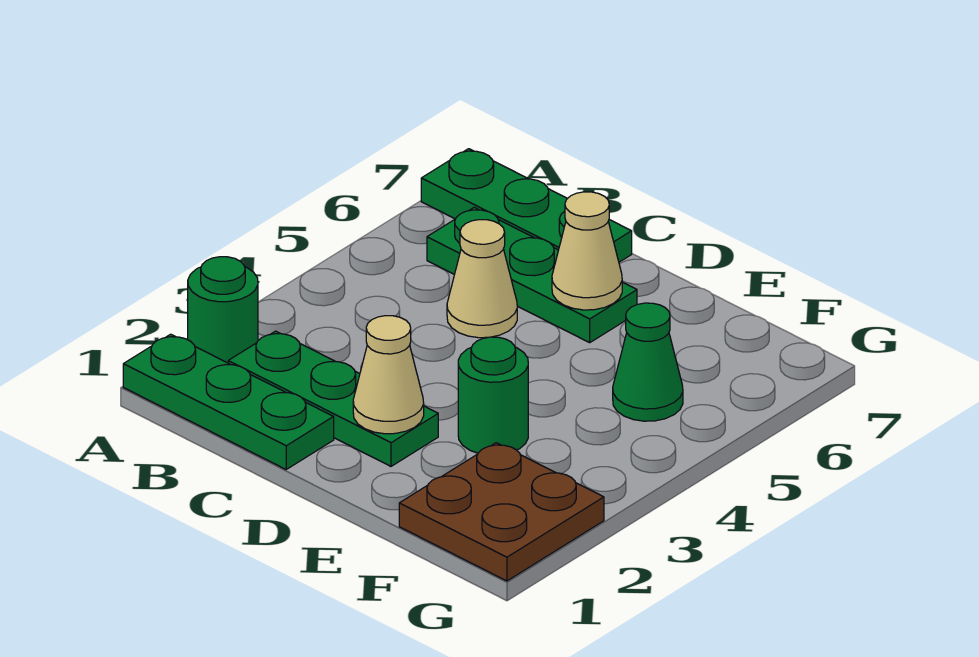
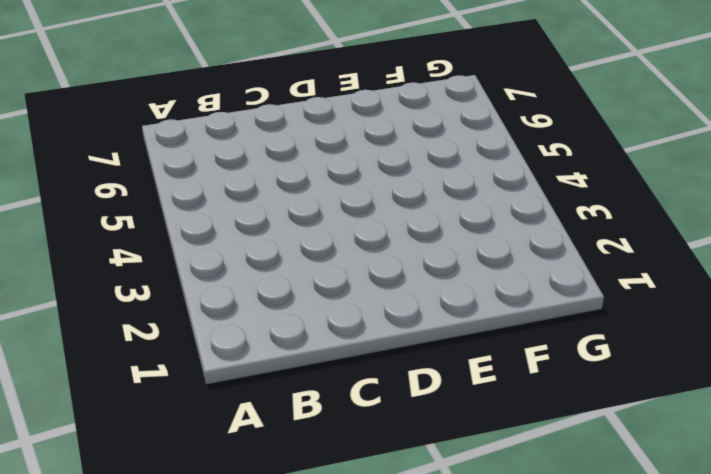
none -> green 1x3 plate [123,334,334,469]
none -> green 1x1 round brick [188,257,258,363]

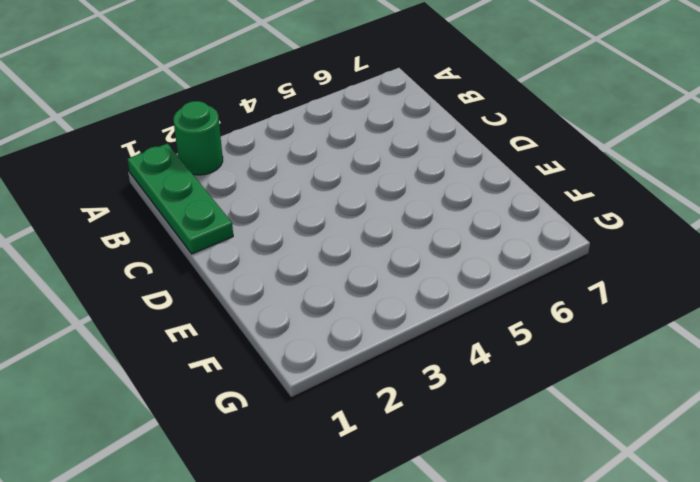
none -> green 1x3 plate [421,149,632,262]
none -> green 1x3 plate [228,331,438,466]

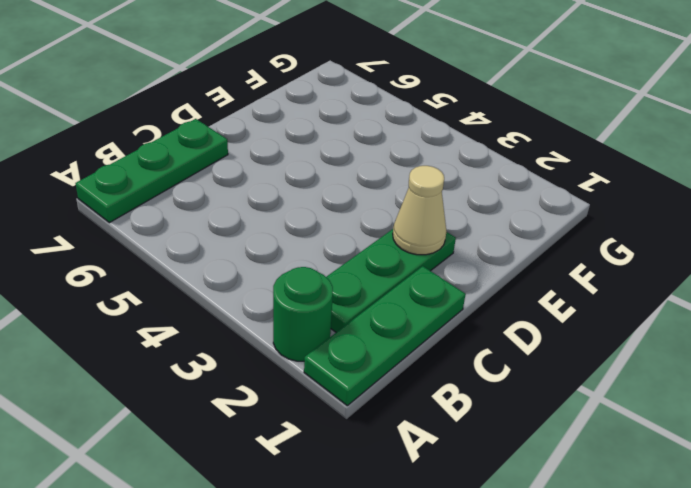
none -> green 1x3 plate [427,207,637,343]
none -> tan 1x1 cone [447,220,517,338]

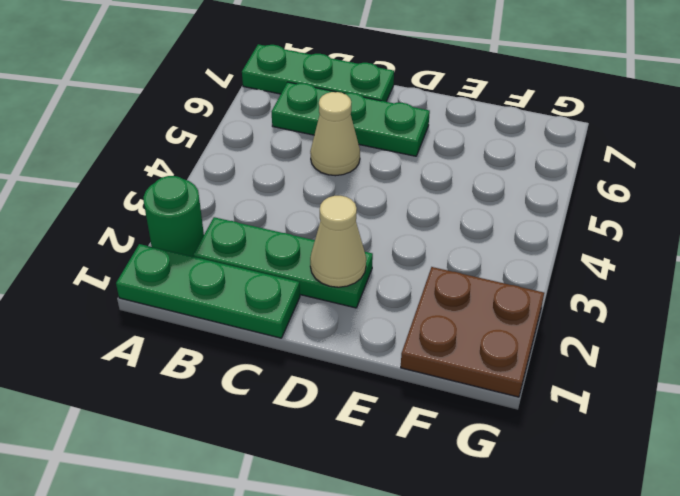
none -> green 1x1 round brick [458,337,528,453]
none -> green 1x1 cone [613,303,683,421]

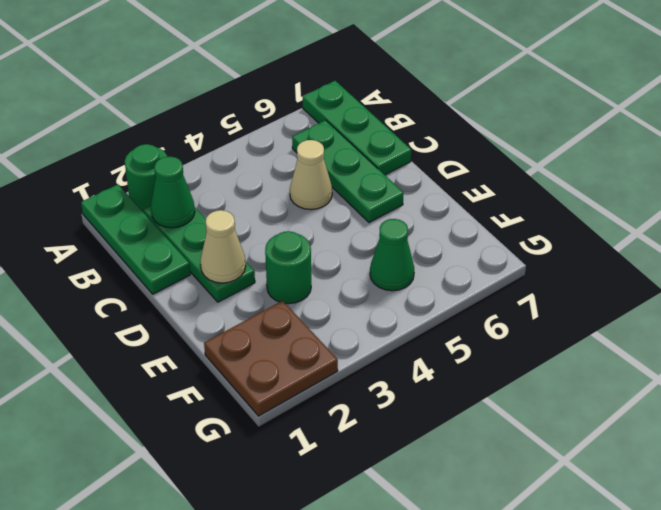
green 1x1 cone [151,157,195,228] -> none
none -> tan 1x1 cone [552,192,622,310]

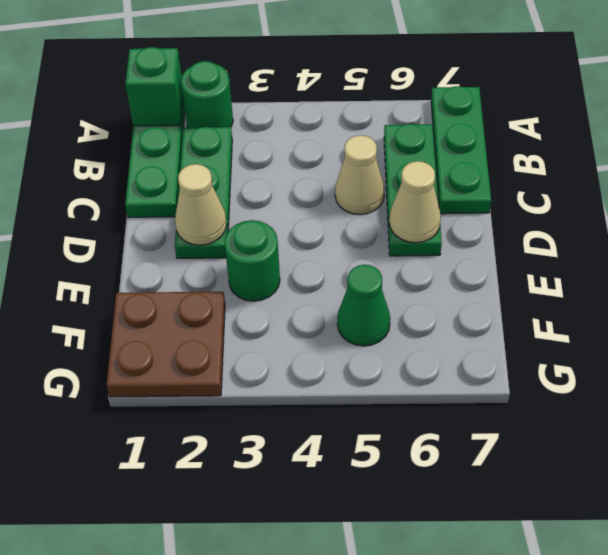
green 1x1 brick [125,47,183,126] -> none

